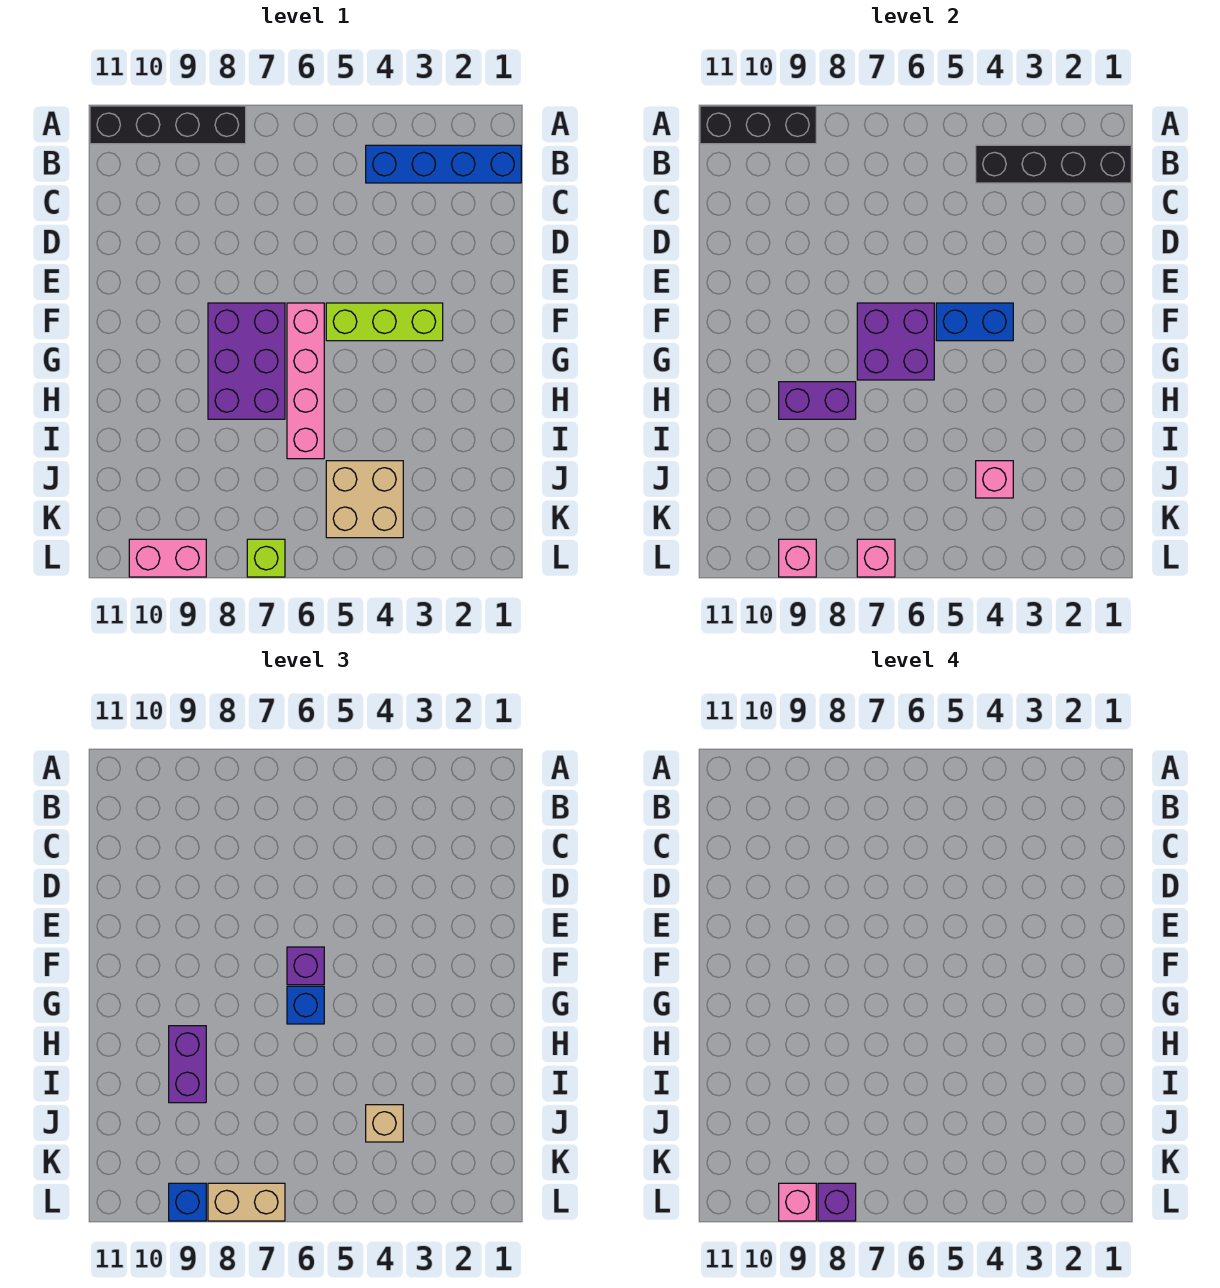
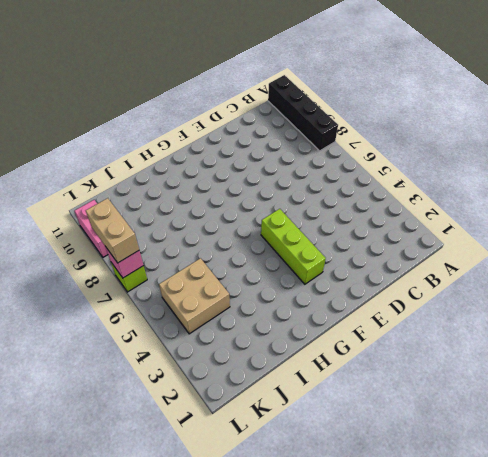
none -> blue 1x4 brick [366,145,521,183]
none -> pink 1x4 brick [287,303,324,459]
none -> purple 2x3 brick [208,303,285,419]

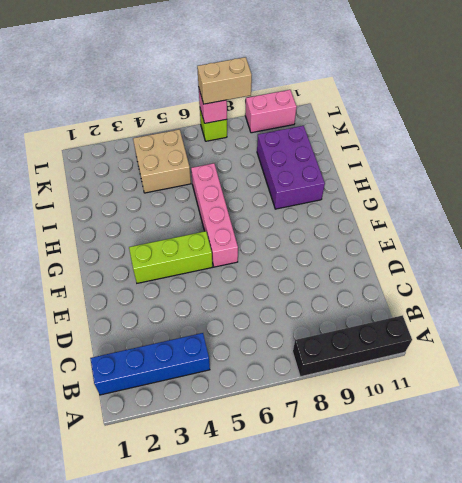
purple 2x3 brick [257,126,325,209] -> purple 2x3 brick moved to [208,303,285,419]
none -> black 1x3 brick [700,106,816,144]
none -> black 1x4 brick [976,145,1131,183]
none -> blue 1x2 brick [936,303,1013,341]

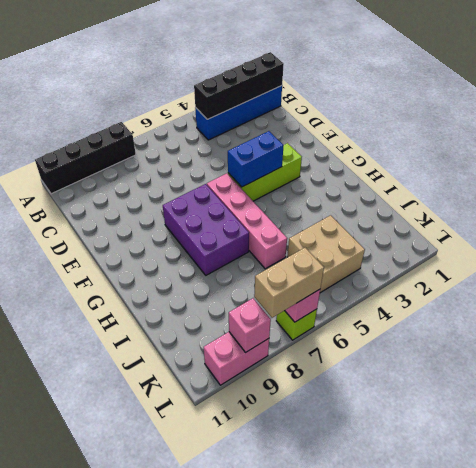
none -> black 1x3 brick [700,106,816,144]
none -> purple 2x2 brick [857,303,934,380]
none -> purple 1x2 brick [779,382,856,419]

